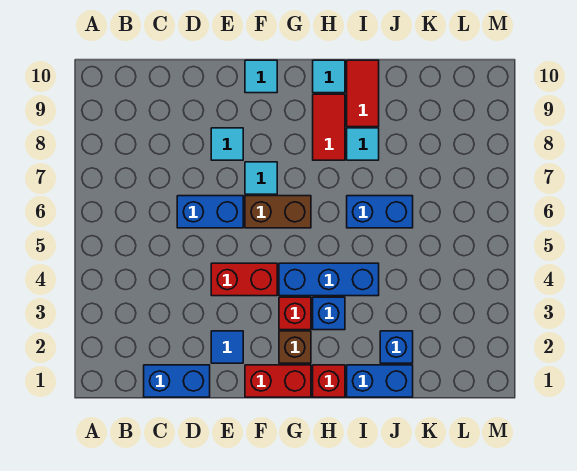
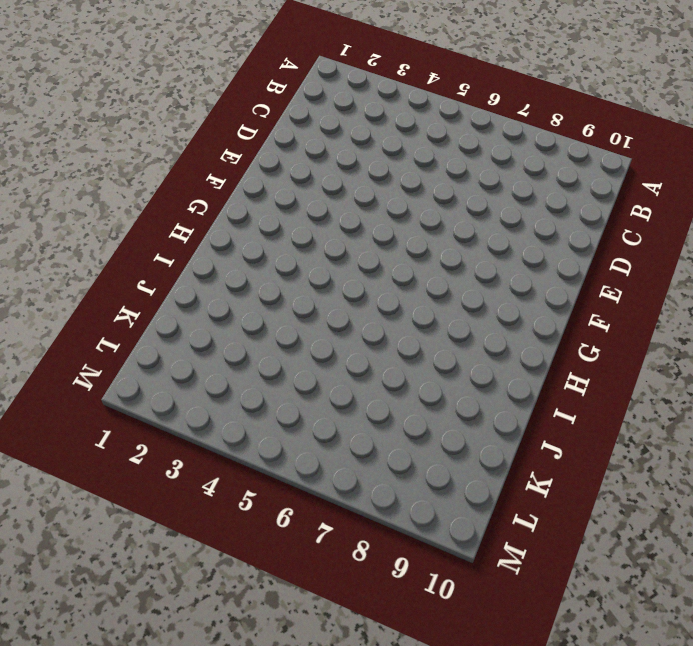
none -> blue 1x2 brick [144,365,210,397]
none -> blue 1x2 brick [177,196,243,228]
none -> blue 1x1 tile [211,331,243,363]

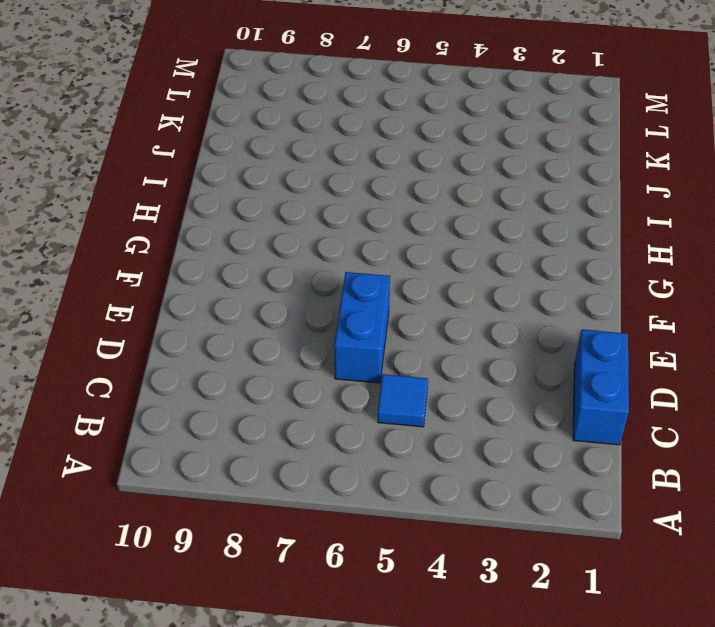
blue 1x1 tile [378,374,428,427] -> blue 1x1 tile moved to [211,331,243,363]
none -> red 1x2 brick [211,263,277,296]
none -> cyan 1x1 tile [211,128,243,160]
none -> red 1x2 brick [245,365,311,397]

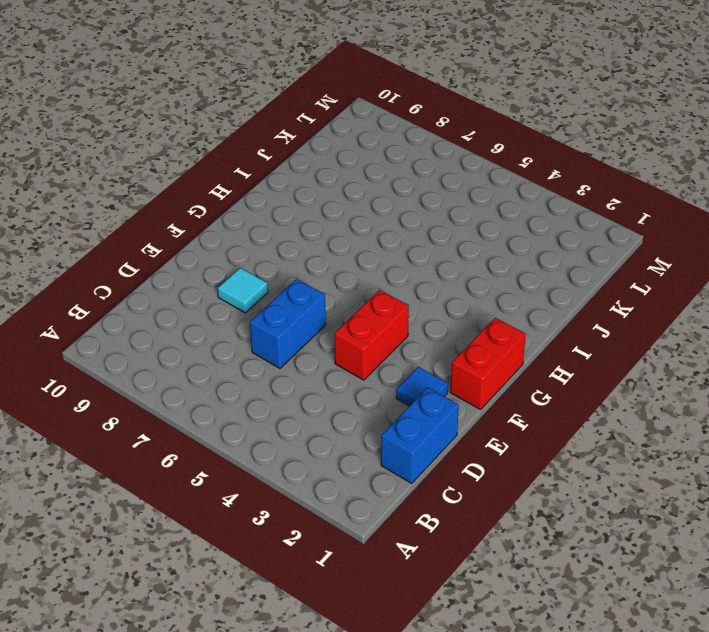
none -> brown 1x2 brick [245,196,311,228]
none -> cyan 1x1 tile [245,162,277,194]
none -> cyan 1x1 tile [245,60,277,93]

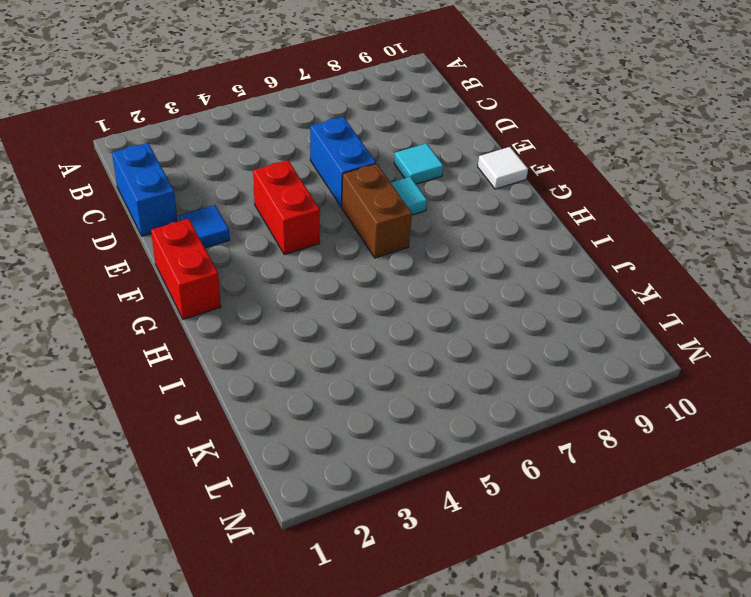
white 1x1 tile [478,147,528,189] -> cyan 1x1 tile [245,60,277,93]
none -> brown 1x1 brick [279,331,311,363]
none -> red 1x1 brick [279,297,311,330]
none -> blue 1x3 brick [279,263,379,296]

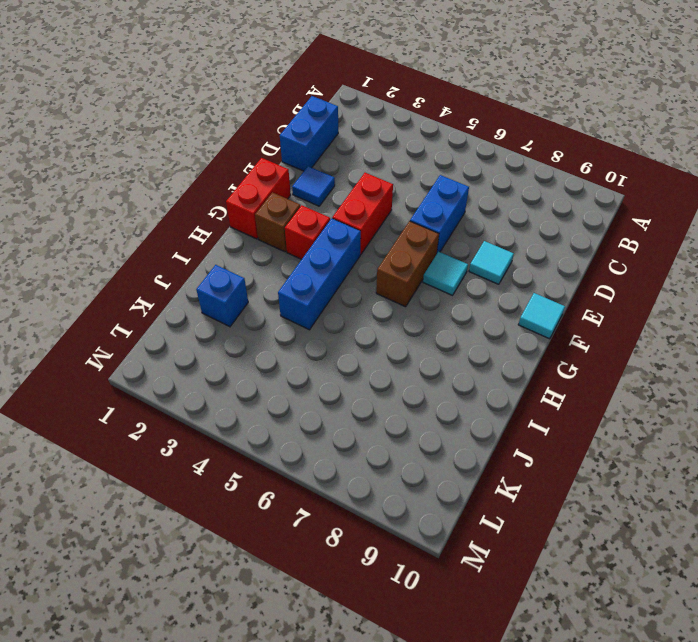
none -> red 1x1 brick [313,365,345,397]
none -> blue 1x1 brick [313,297,345,330]
none -> red 1x2 tile [313,94,345,160]

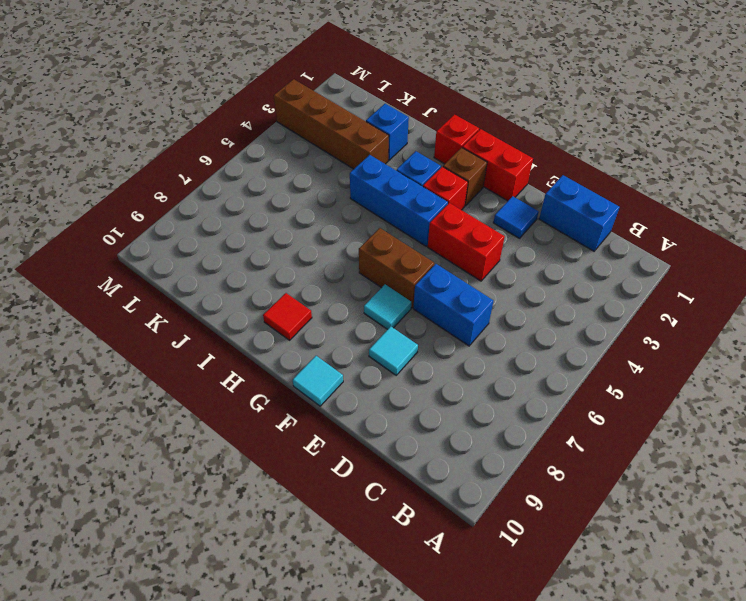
red 1x1 tile [263,293,312,340] -> red 1x2 tile [313,94,345,160]
brown 1x4 brick [274,79,389,169] -> none
none -> cyan 1x1 tile [313,60,345,93]
none -> blue 1x2 brick [347,365,413,397]
none -> blue 1x2 brick [347,196,413,228]

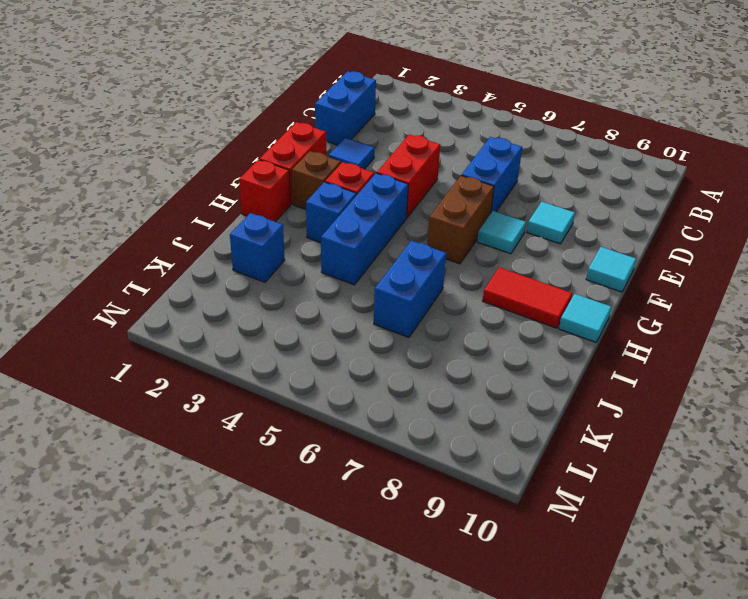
none -> blue 1x2 brick [347,365,413,397]
none -> cyan 1x1 tile [347,128,379,160]
none -> red 1x2 tile [347,60,379,127]

